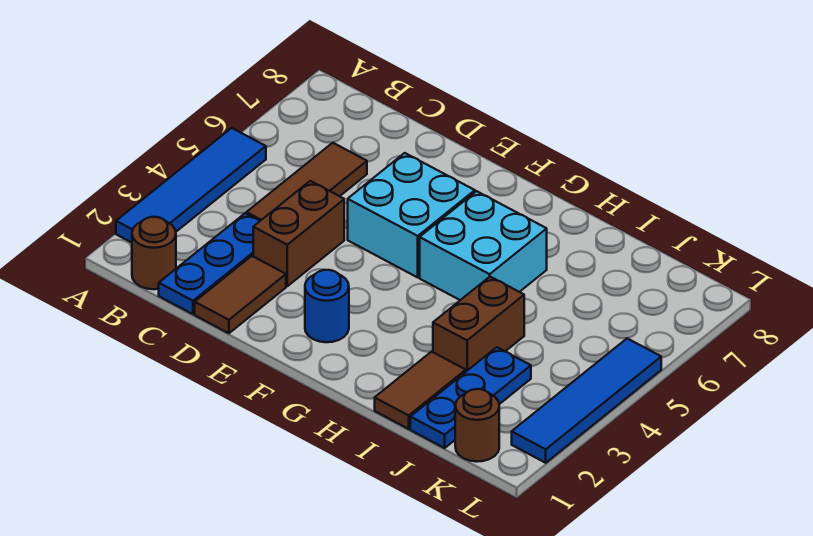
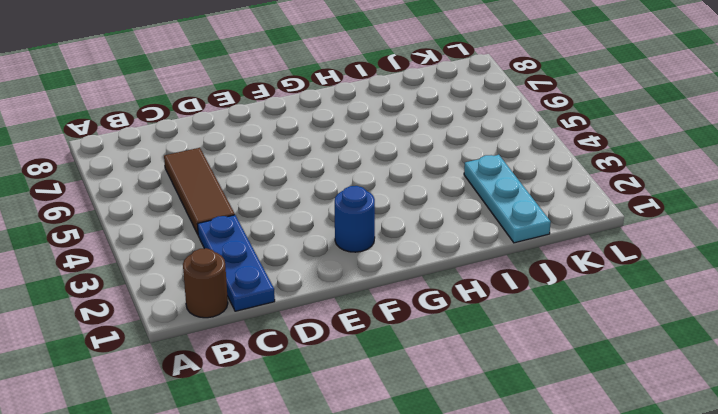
cyan 1x3 plate [464,155,551,243] -> blue 1x3 plate [410,347,531,448]
none -> blue 1x4 tile [116,128,266,243]
none -> brown 1x2 tile [195,256,286,333]
none -> brown 1x2 brick [253,181,344,286]

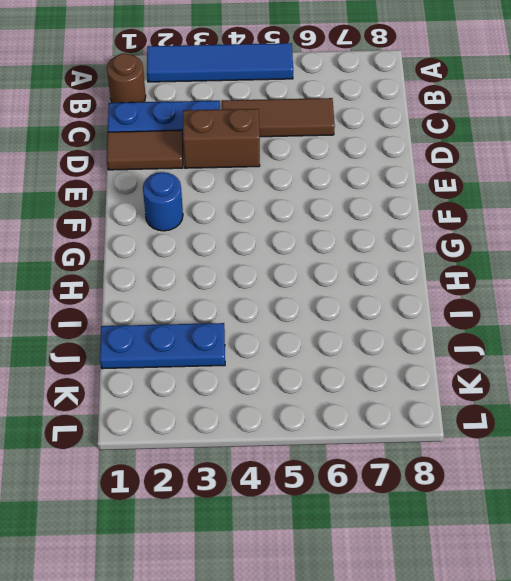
none -> cyan 2x2 brick [348,153,475,277]
none -> cyan 2x2 brick [420,191,547,300]
none -> brown 1x2 tile [375,352,466,429]

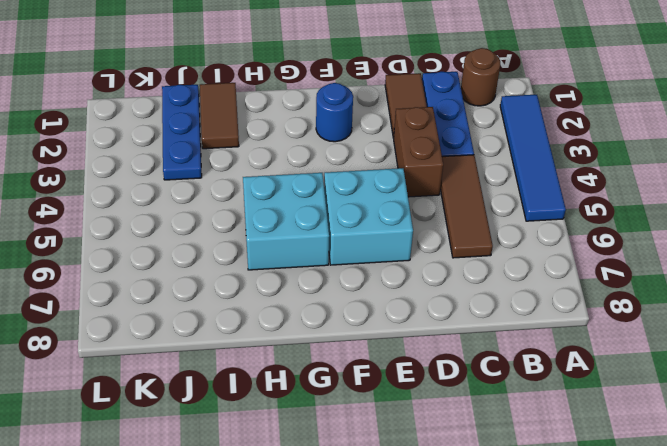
none -> brown 1x2 brick [433,277,524,371]
none -> brown 1x1 round brick [455,389,499,462]
none -> blue 1x4 tile [512,338,661,463]

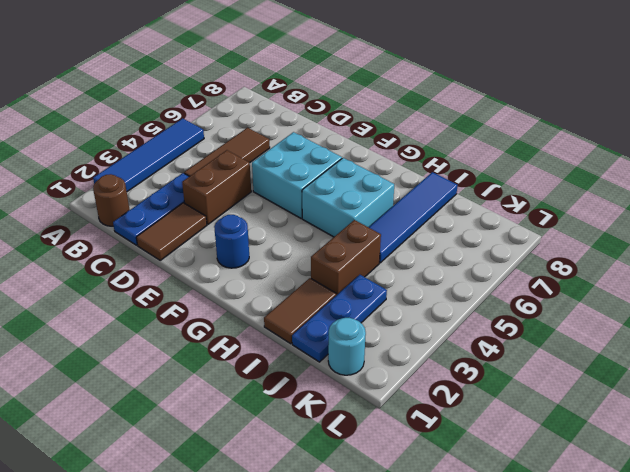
blue 1x4 tile [369,172,458,263] -> blue 1x4 tile moved to [512,338,661,463]
cyan 1x1 round brick [328,318,366,375] -> brown 1x1 round brick [455,389,499,462]

